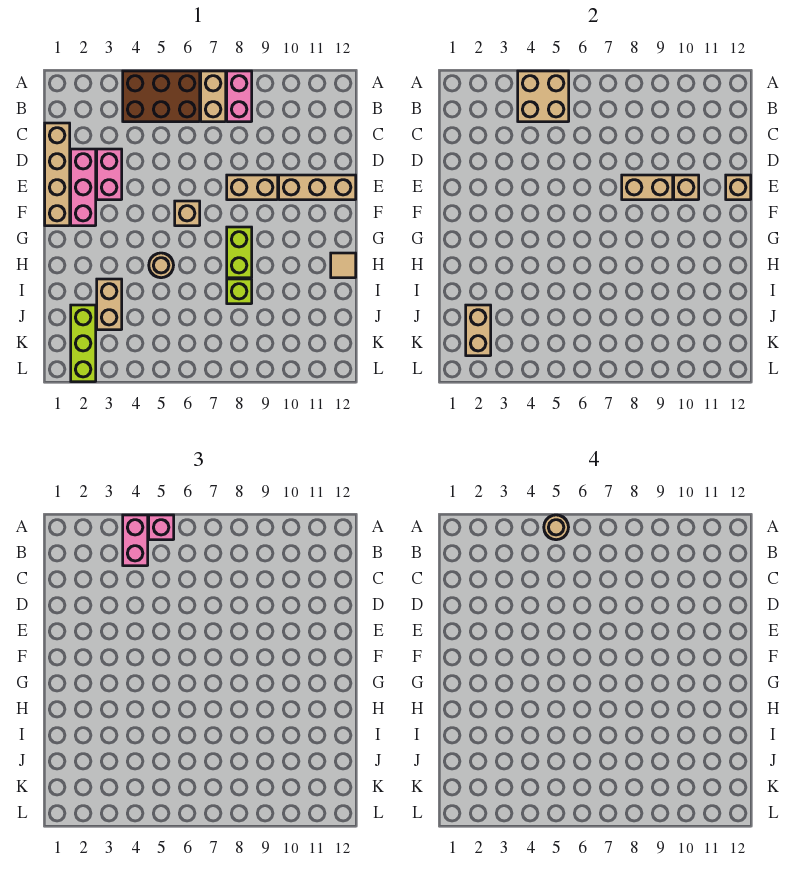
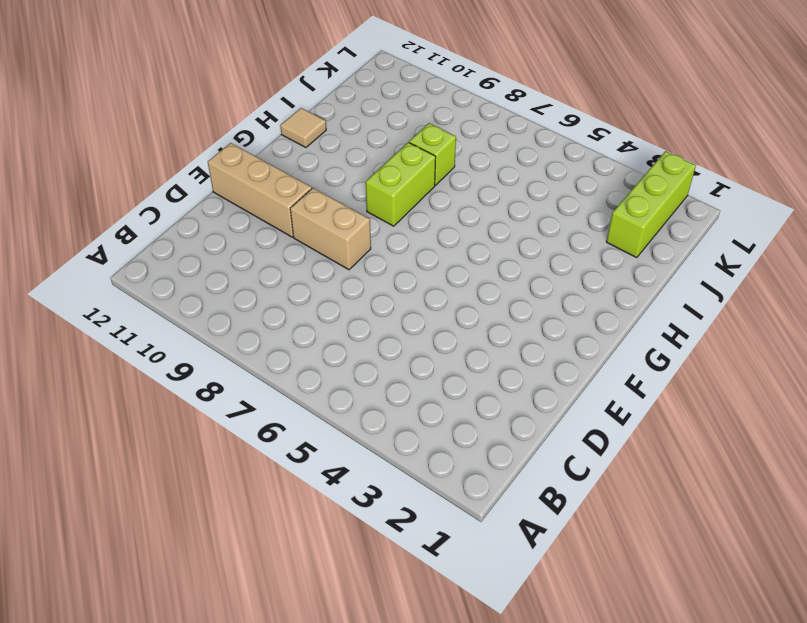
none -> brown 2x3 brick [123,71,200,122]
none -> tan 1x2 brick [201,71,226,122]
none -> pink 1x2 brick [227,71,252,122]

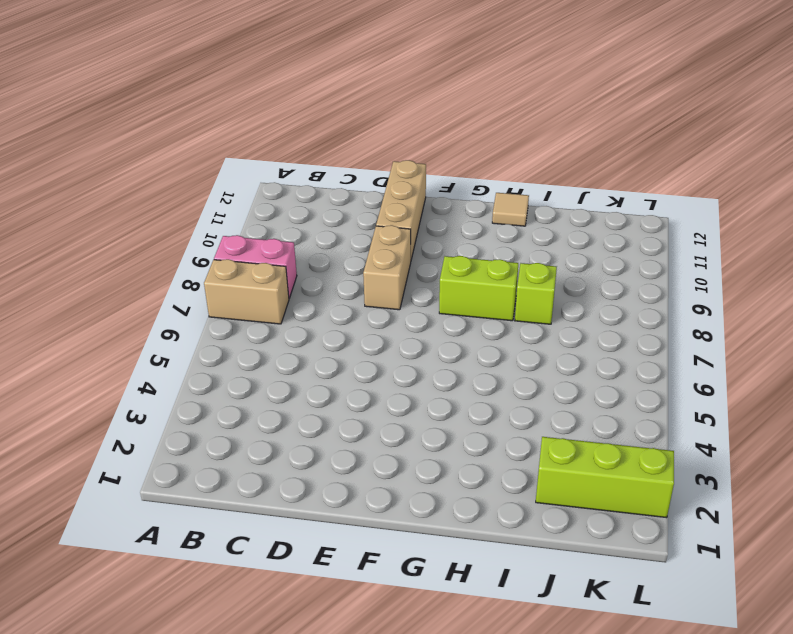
none -> brown 2x3 brick [123,71,200,122]
none -> tan 1x4 brick [45,123,70,226]
none -> pink 1x3 brick [71,149,96,226]

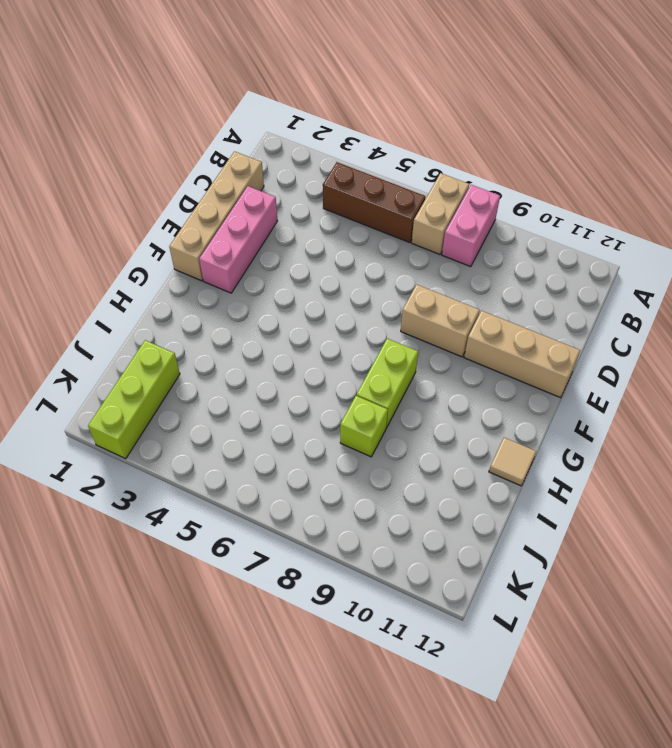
brown 1x3 brick [323,162,425,243] -> brown 2x3 brick [123,71,200,122]
none -> pink 1x2 brick [97,149,122,200]
none -> tan 1x1 brick [175,201,200,226]
none -> tan 1x1 round brick [149,253,174,278]

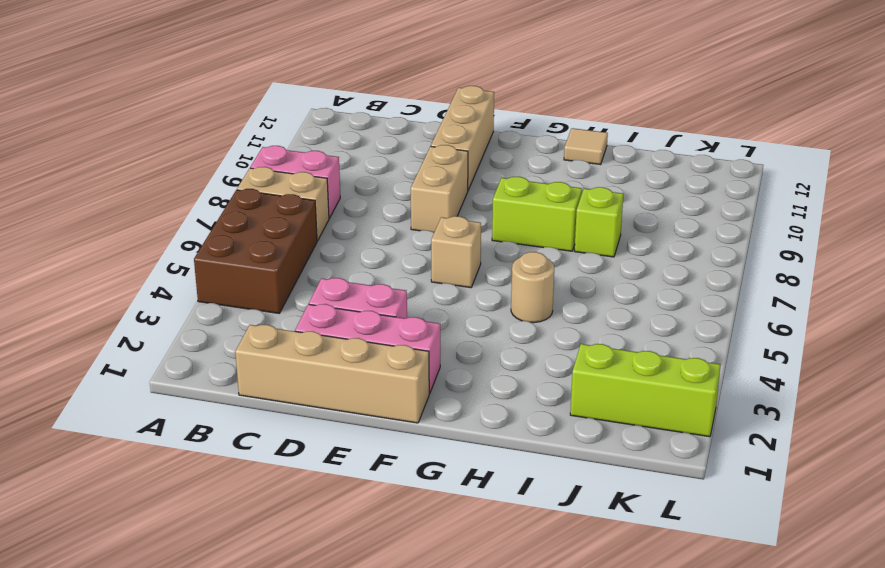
none -> tan 1x2 brick [97,279,122,330]
none -> tan 2x2 brick [518,71,569,122]
none -> tan 1x2 brick [622,175,673,200]

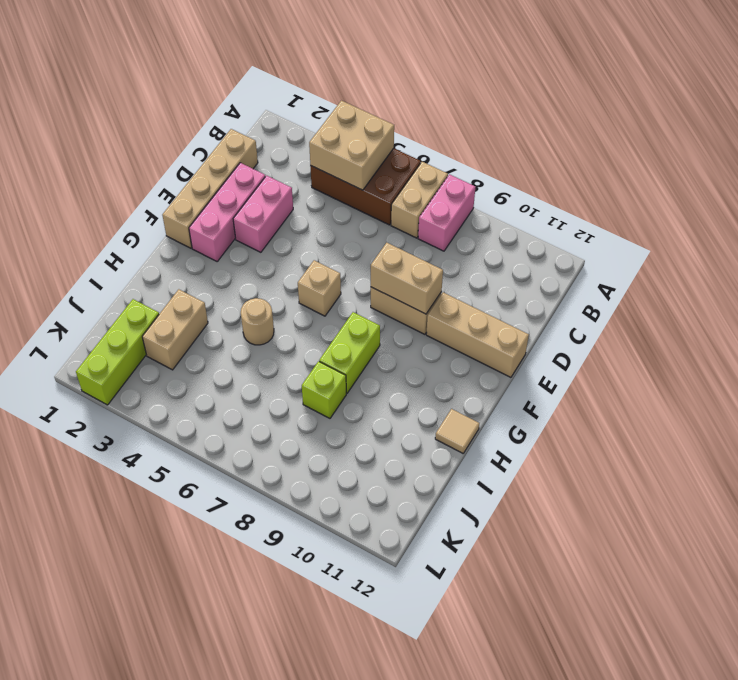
none -> tan 1x1 brick [674,175,699,200]
none -> tan 1x1 brick [726,175,751,200]
none -> tan 1x2 brick [466,305,491,356]

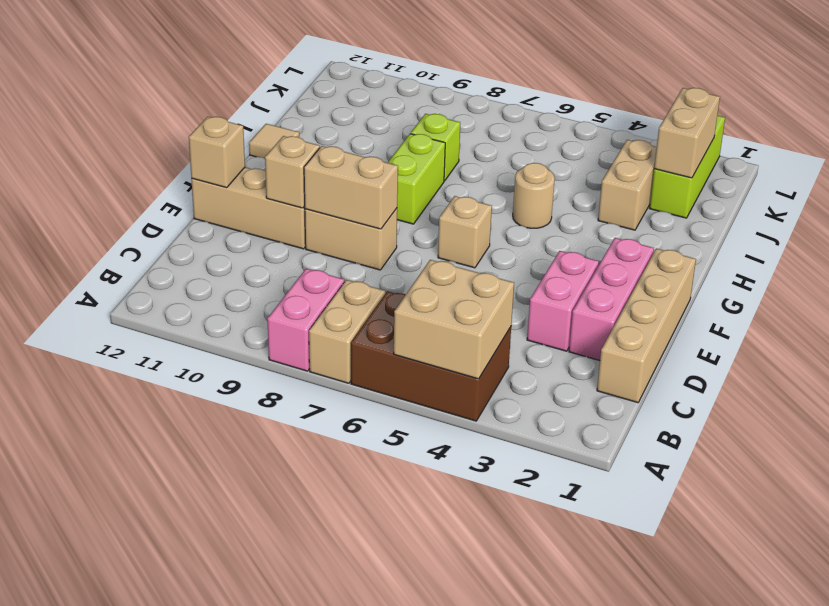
none -> pink 1x2 brick [123,515,148,566]
none -> pink 1x1 brick [149,515,174,540]
none -> tan 1x1 round brick [544,515,569,540]

